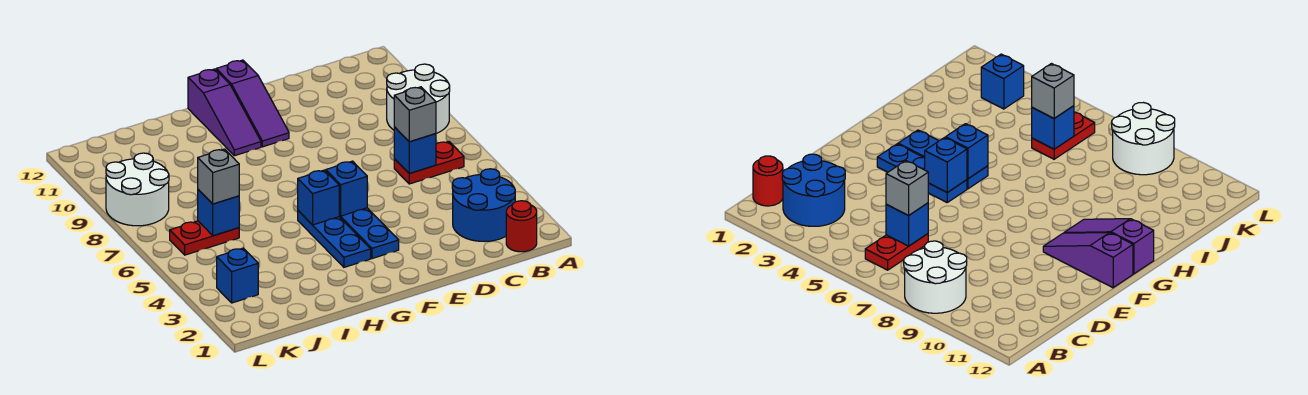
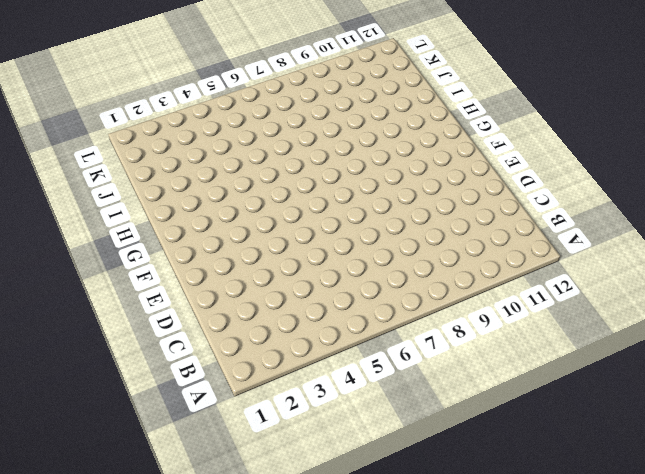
none -> white 2x2 round brick [387,64,450,133]
none -> red 1x1 round brick [506,201,537,252]
none -> blue 2x2 round brick [452,169,515,241]

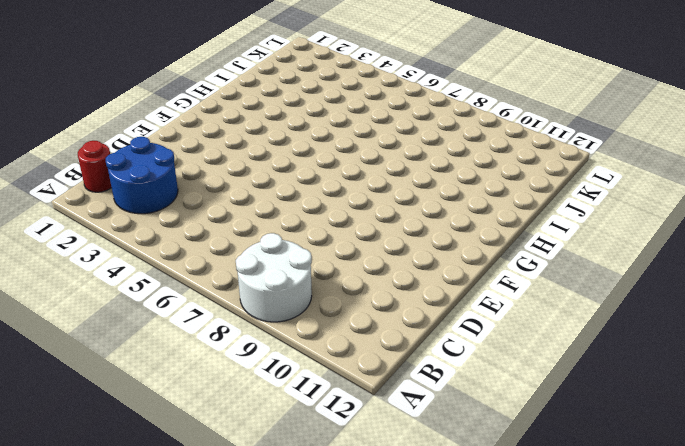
none -> red 1x2 plate [394,142,464,184]
none -> blue 1x3 plate [339,208,399,259]
none -> purple 1x3 slope [216,60,289,147]

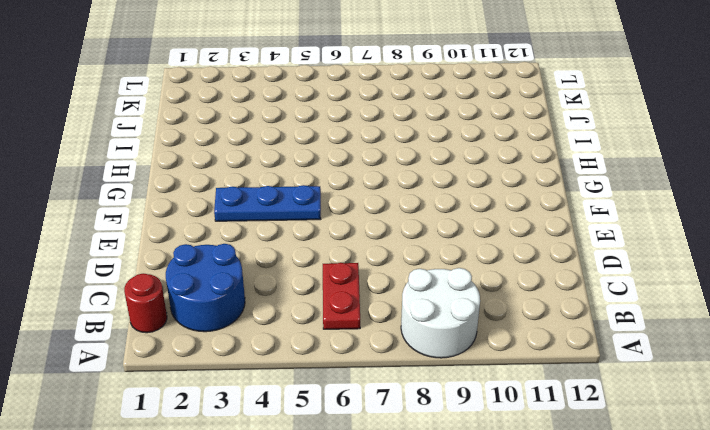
none -> purple 1x3 slope [216,60,289,147]
none -> blue 1x3 plate [298,211,371,267]
none -> purple 1x3 slope [188,69,261,156]

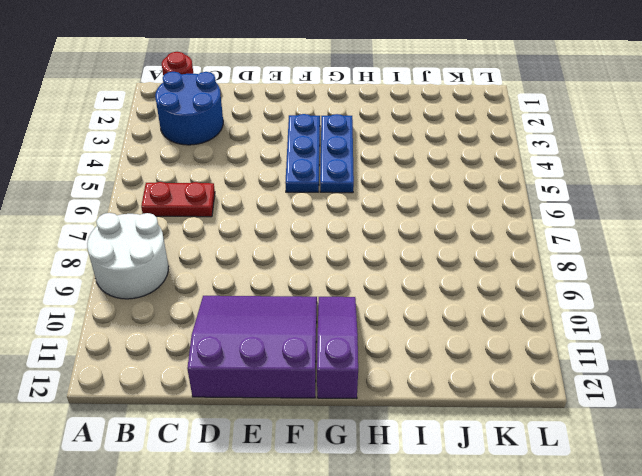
purple 3x3 slope [187,296,317,398] -> purple 1x3 slope [216,60,289,147]
none -> red 1x2 plate [170,221,239,255]
none -> blue 1x1 brick [217,248,258,303]
none -> white 2x2 round brick [106,153,169,226]

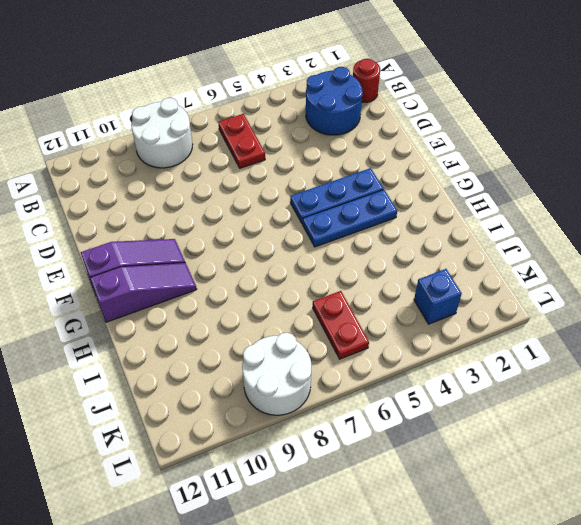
none -> blue 1x1 brick [394,127,436,173]
none -> blue 1x1 brick [326,161,367,216]
none -> blue 1x1 brick [298,170,339,225]

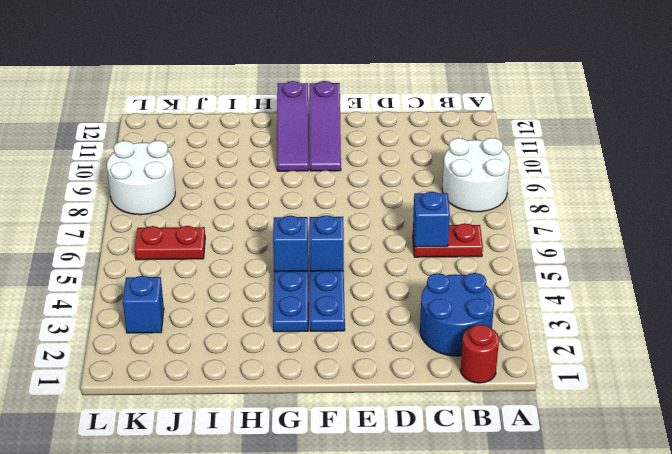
none -> blue 1x1 brick [198,190,239,236]
none -> grey 1x1 brick [394,87,436,142]
none -> grey 1x1 brick [198,149,239,204]

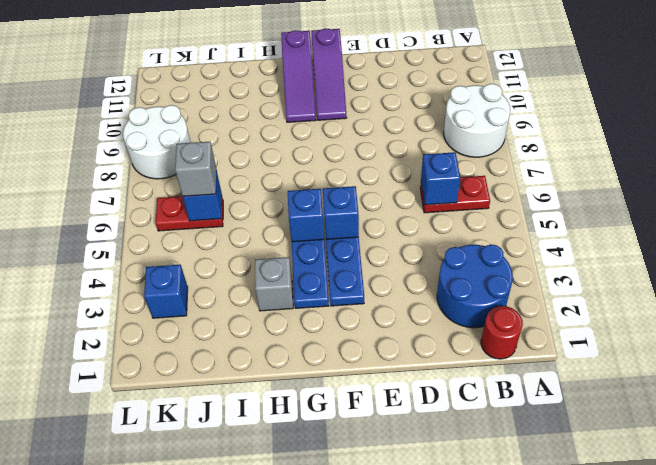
grey 1x1 brick [255,257,293,311] -> grey 1x1 brick moved to [394,87,436,142]

